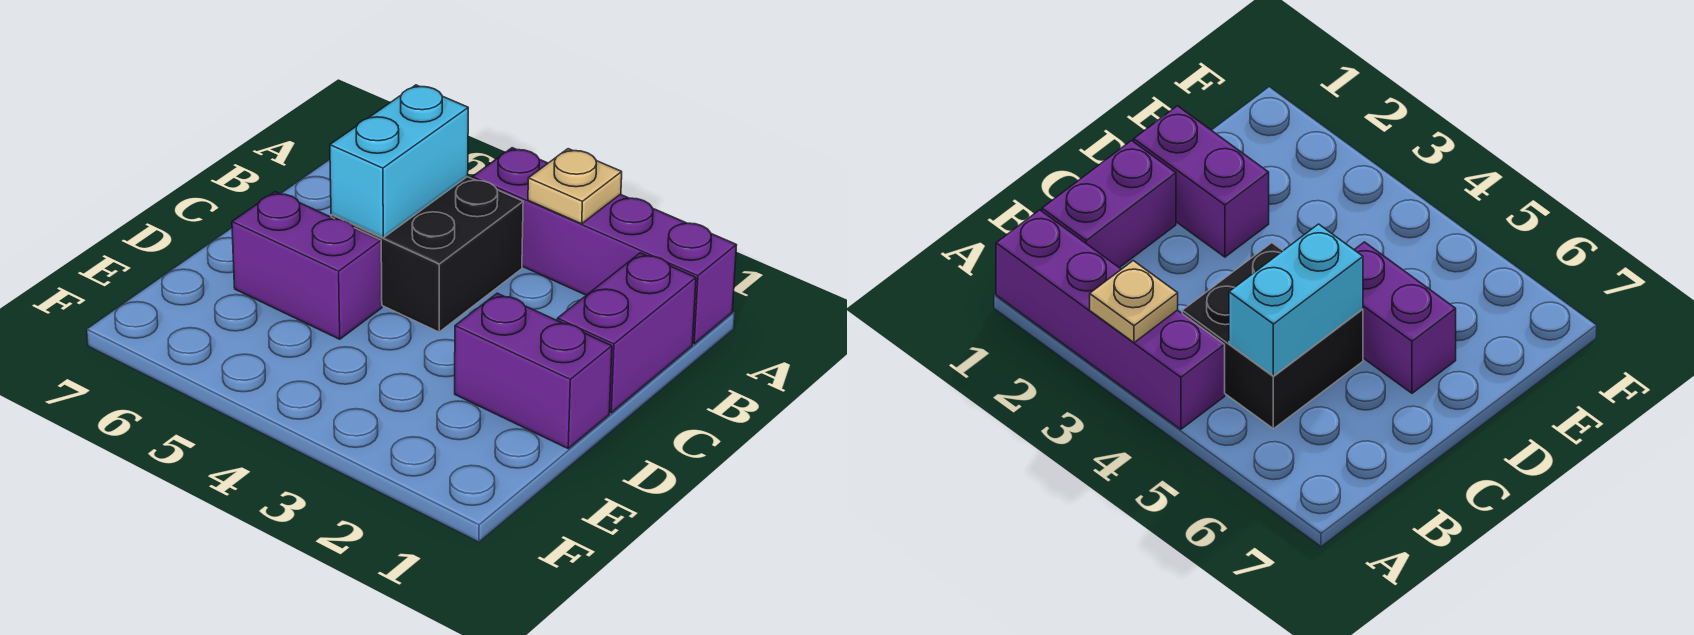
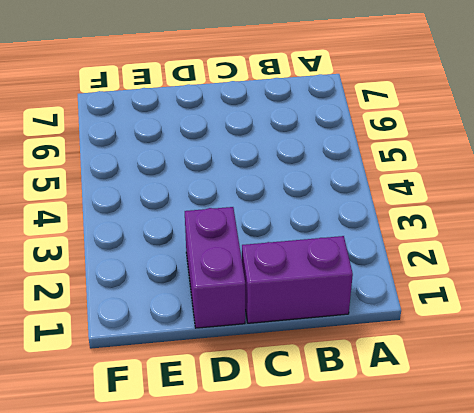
none -> purple 1x4 brick [472,148,737,344]
none -> black 2x2 brick [331,177,523,332]

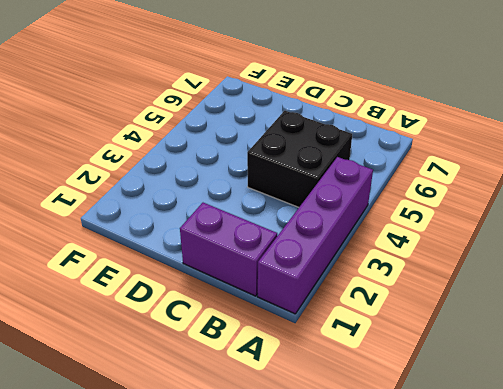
none -> purple 1x2 brick [455,293,612,448]
none -> purple 1x2 brick [232,192,382,339]

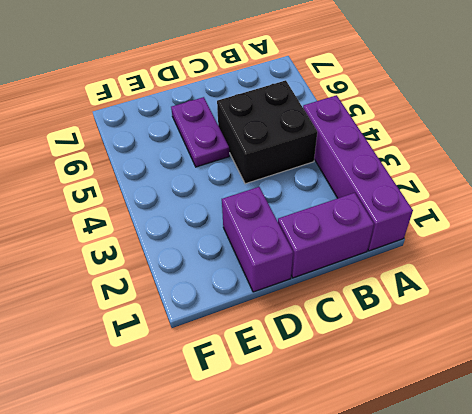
purple 1x2 plate [171,97,229,167] -> purple 1x2 brick [232,192,382,339]
none -> tan 1x1 plate [528,149,622,224]
none -> cyan 1x2 brick [330,85,468,238]

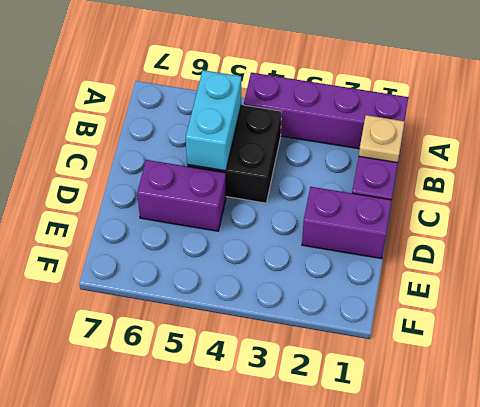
tan 1x1 plate [359,115,405,163] -> tan 1x1 plate moved to [528,149,622,224]

